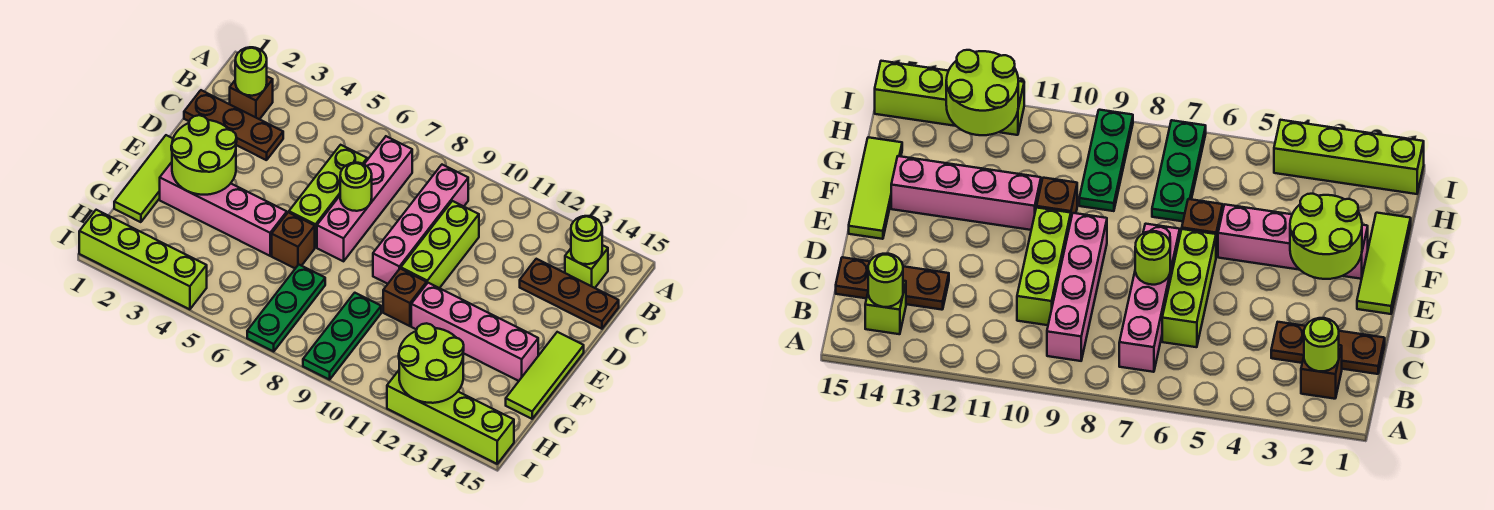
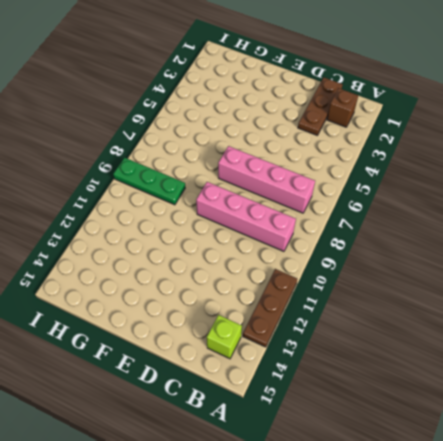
brown 1x3 plate [243,269,297,347] -> brown 1x3 plate moved to [520,259,619,329]
none -> lime 1x3 brick [289,145,367,247]
none -> lime 1x3 brick [401,201,479,288]
none -> lime 1x3 tile [114,135,173,222]

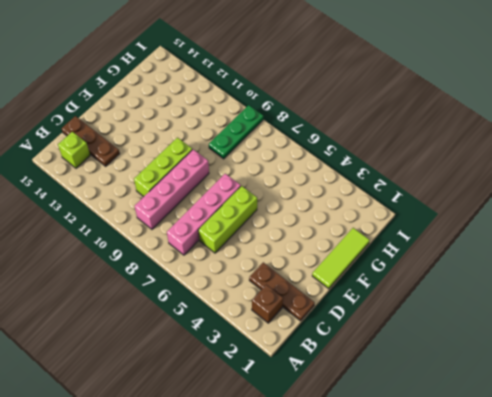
none -> lime 1x3 tile [506,332,584,419]
none -> pink 1x4 brick [160,162,287,256]
none -> brown 1x1 brick [272,212,315,268]

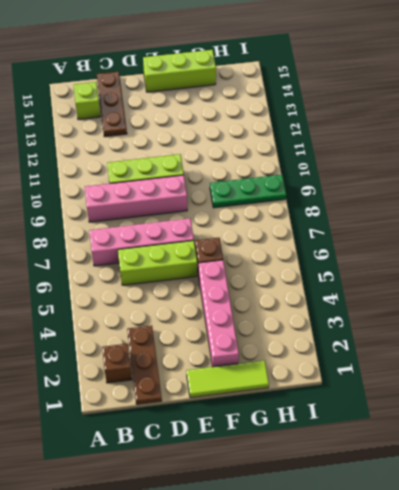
lime 1x3 brick [143,50,216,92] -> lime 1x3 tile [506,332,584,419]
none -> brown 1x1 brick [383,268,427,326]
none -> pink 1x4 brick [411,283,538,381]
none -> green 1x3 plate [247,265,325,351]

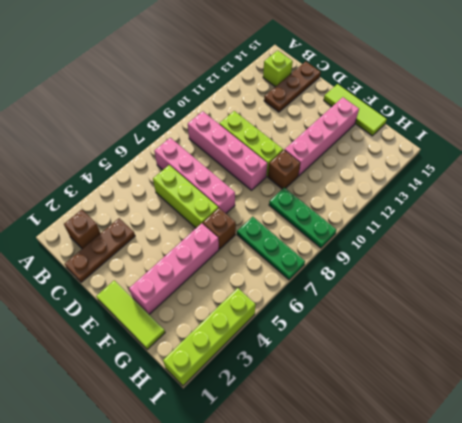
none -> lime 1x4 brick [387,371,514,464]
none -> lime 1x1 round brick [235,47,267,96]
none -> lime 1x1 round brick [571,216,602,264]

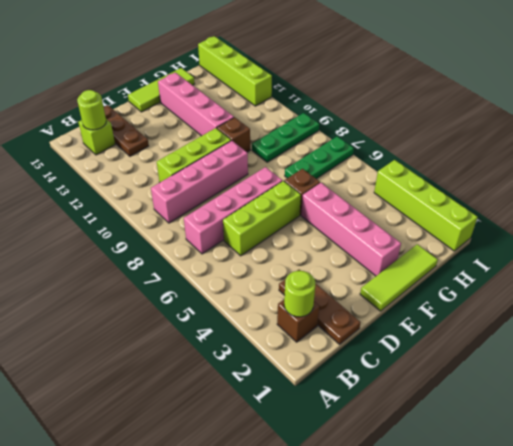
none -> lime 1x1 round brick [340,163,372,211]
none -> lime 2x2 round brick [171,115,237,195]
none -> lime 2x2 round brick [399,323,464,403]

